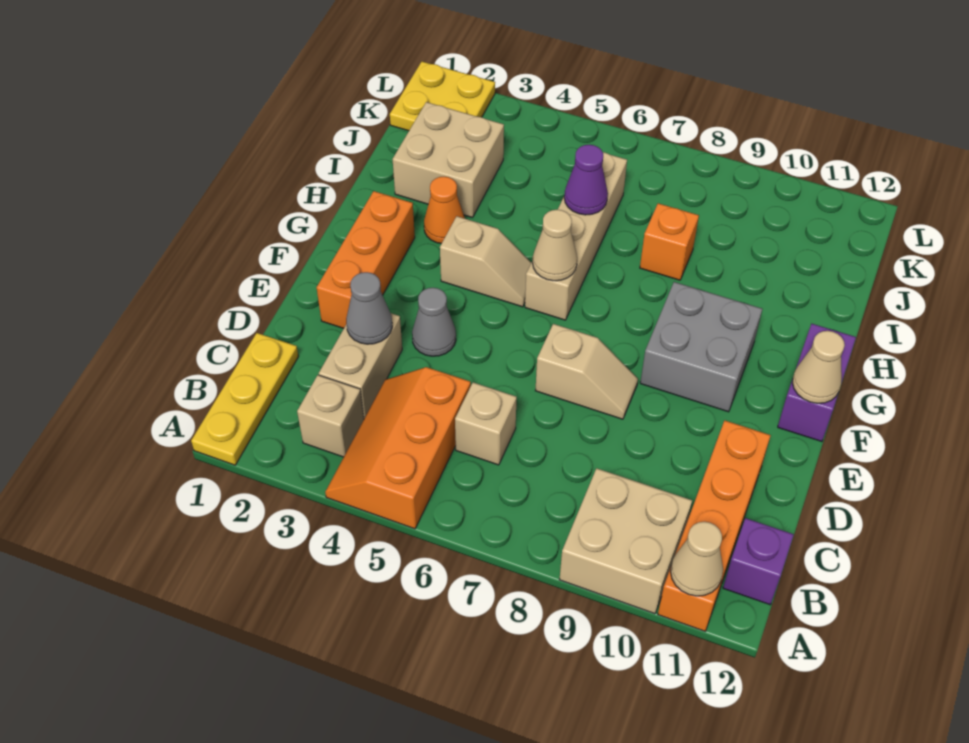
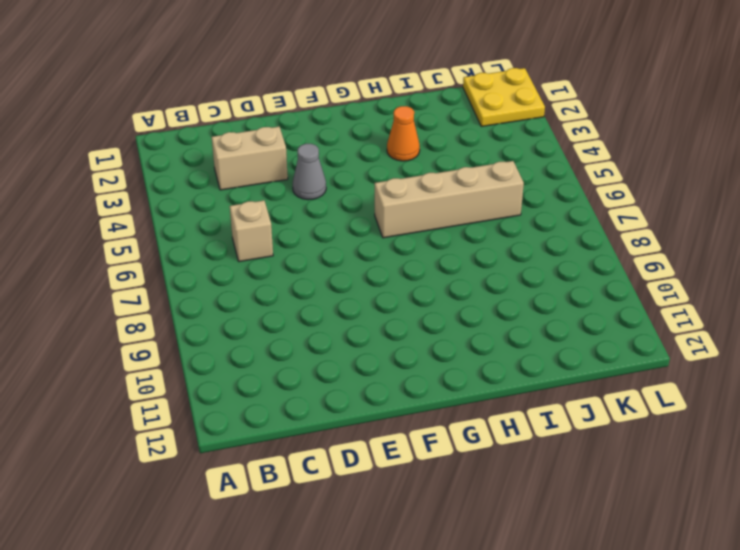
none -> yellow 1x3 plate [191,333,298,465]
none -> orange 2x3 slope [325,367,471,529]
none -> tan 2x2 brick [559,468,692,614]

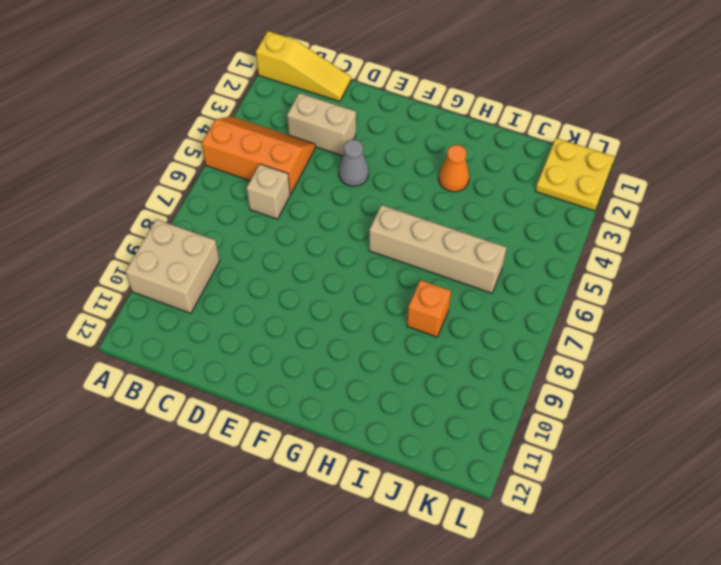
yellow 1x3 slope [256,31,351,102] -> yellow 1x3 plate [191,333,298,465]
none -> orange 1x4 brick [658,420,771,631]
none -> tan 1x1 brick [297,375,364,457]
none -> purple 1x1 brick [723,518,794,605]

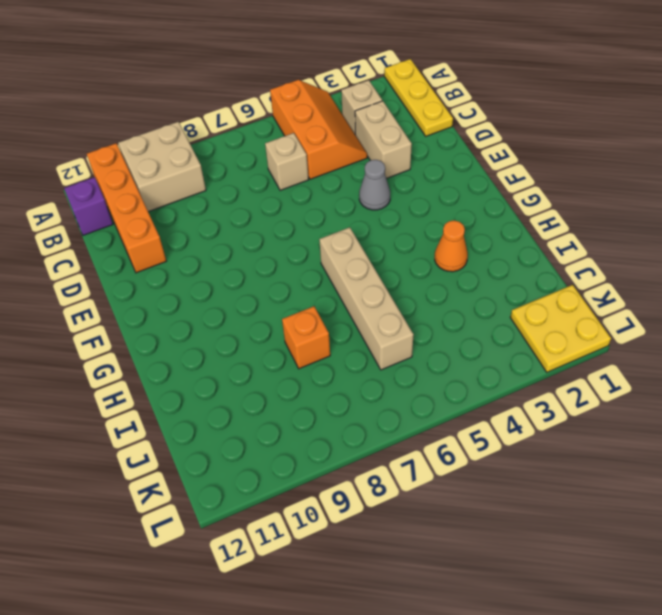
none -> orange 1x3 brick [317,191,415,328]
none -> tan 1x2 slope [535,324,638,419]
none -> grey 2x2 brick [640,282,762,412]

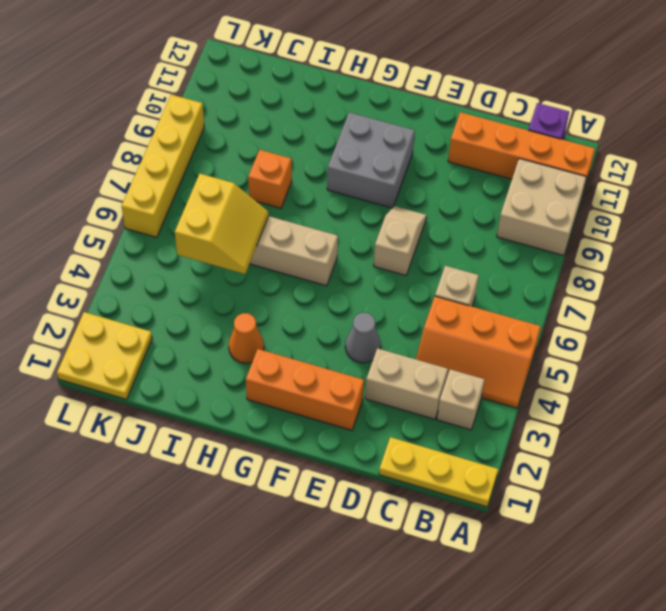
yellow 2x2 slope [175,174,269,274] -> purple 1x1 cone [564,145,608,215]
yellow 1x4 brick [122,95,204,237] -> none
none -> purple 1x2 brick [778,324,856,442]
none -> tan 1x2 slope [440,216,531,307]
none -> tan 2x2 brick [393,102,504,218]

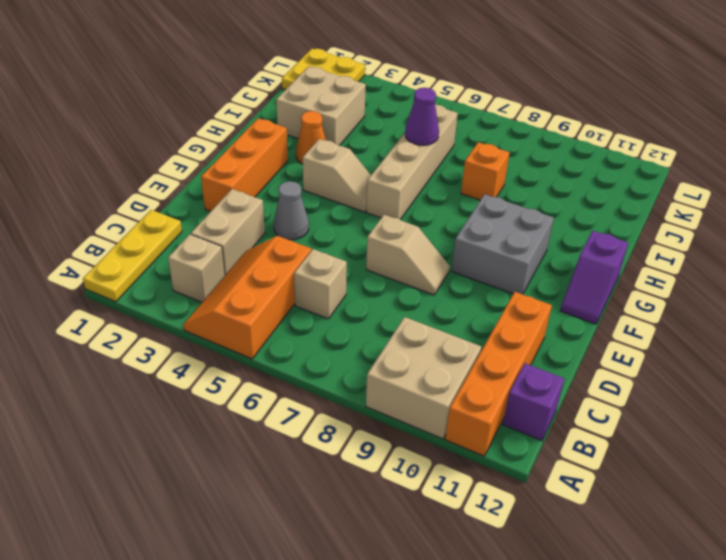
purple 1x2 slope [560,231,628,324] -> purple 1x2 brick [778,324,856,442]
none -> tan 1x1 cone [671,522,723,596]
none -> grey 1x1 cone [346,272,392,344]
none -> tan 1x1 cone [792,331,845,403]

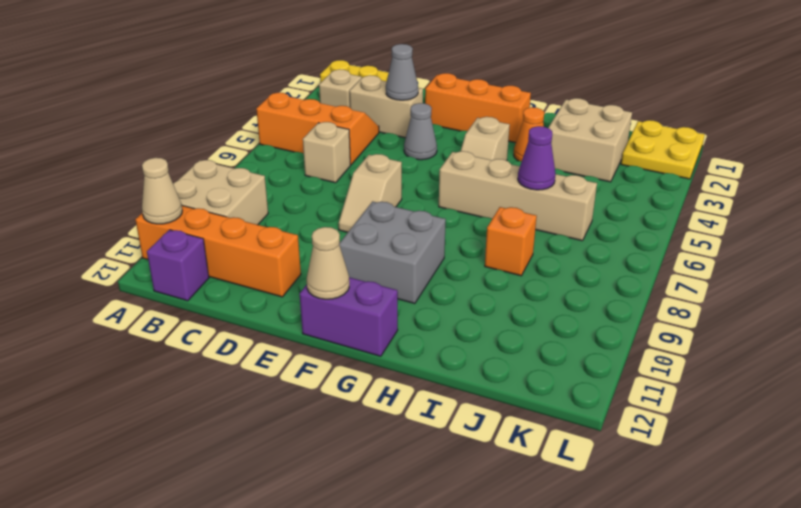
none -> tan 1x1 cone [533,210,577,281]

